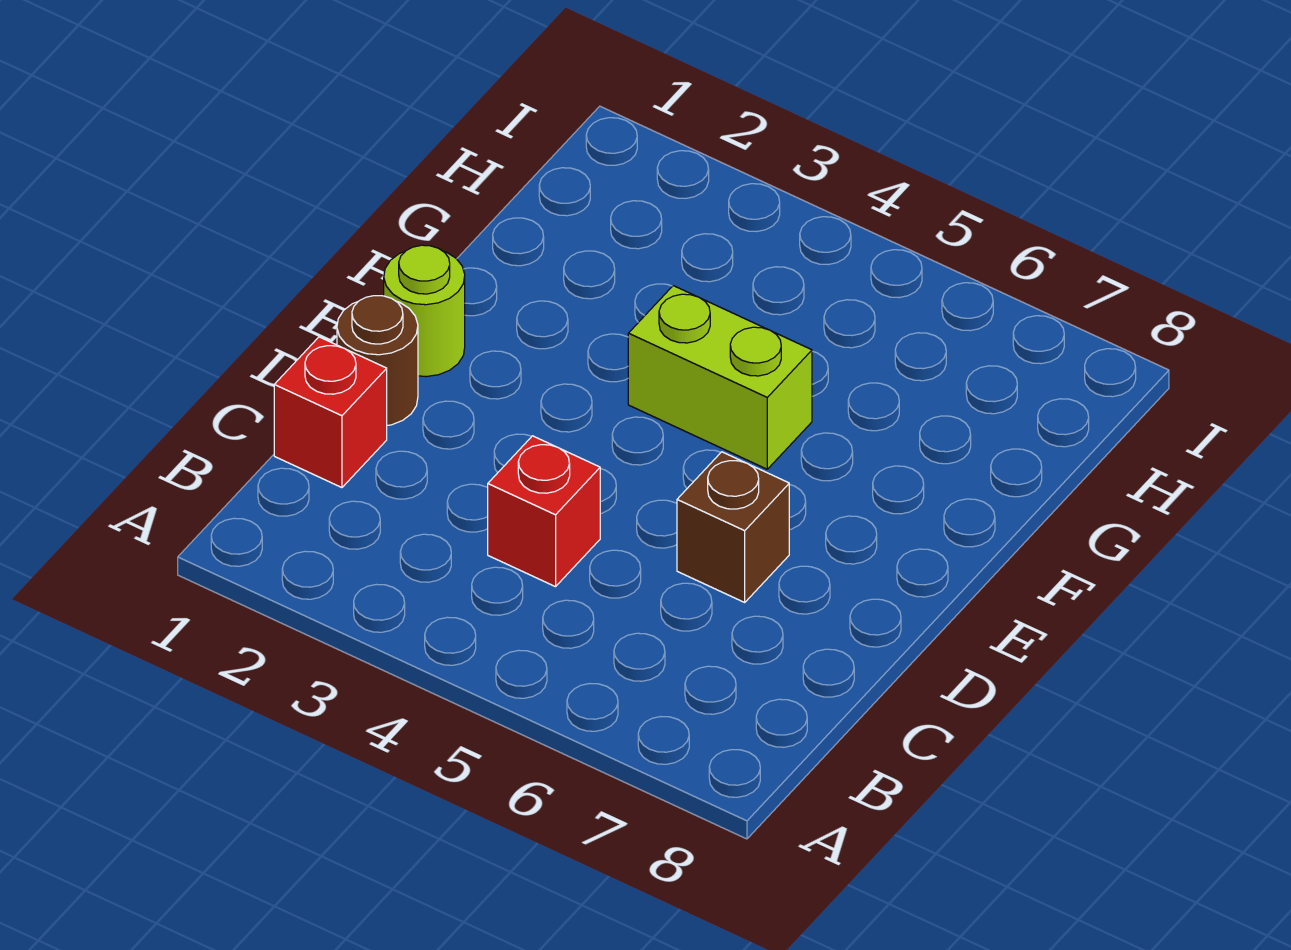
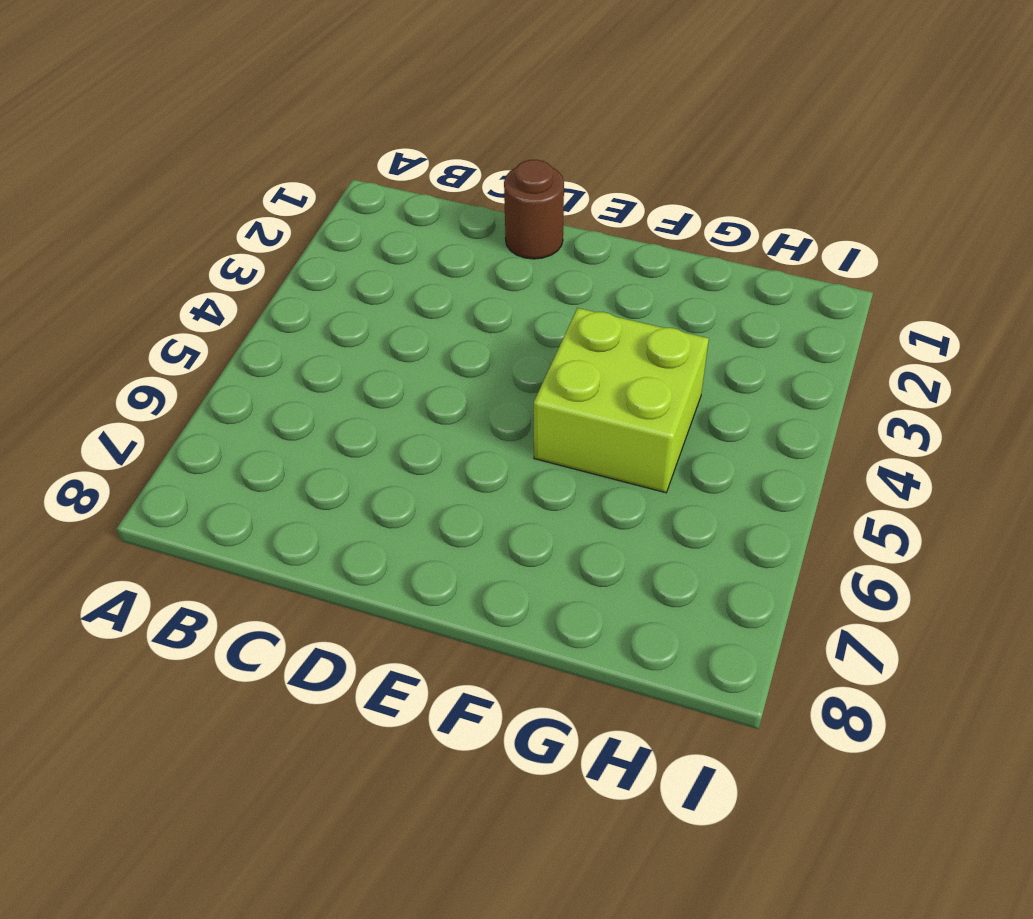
lime 2x2 brick [534,308,709,493] -> lime 1x2 brick [628,286,812,469]
none -> red 1x1 brick [274,337,387,488]
none -> red 1x1 brick [488,436,600,587]

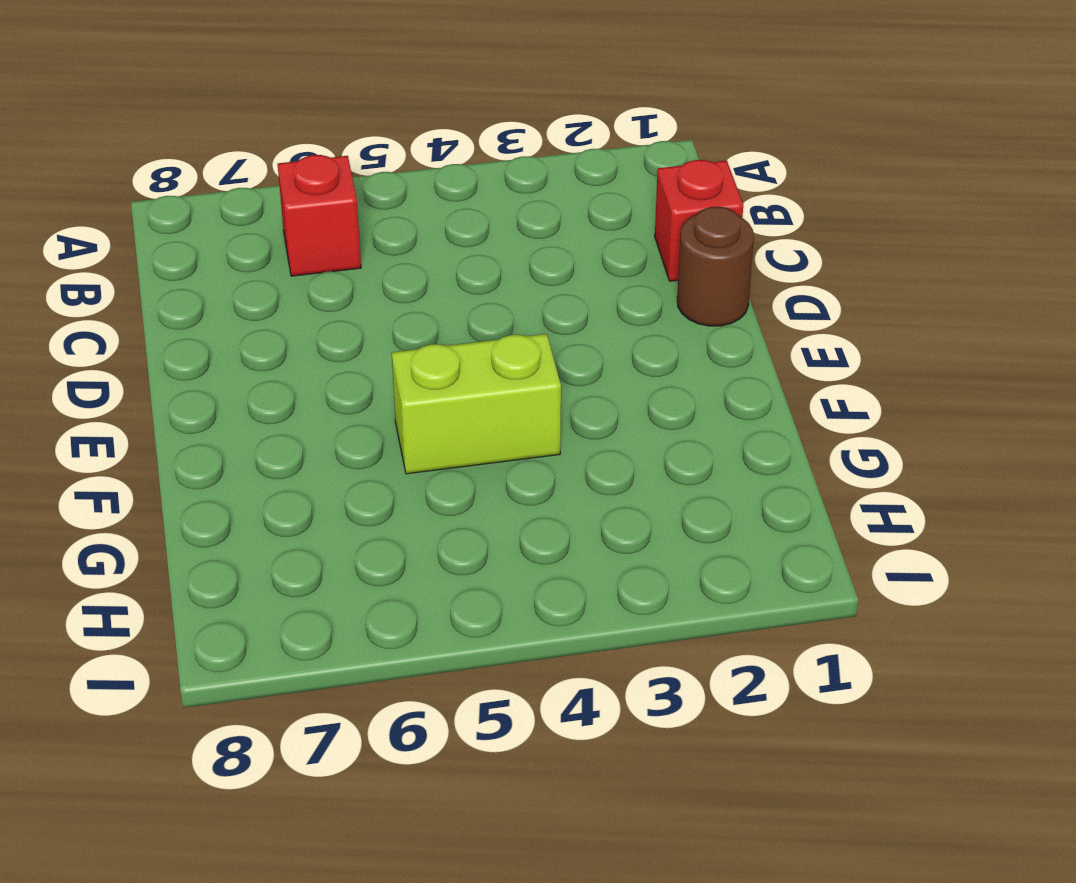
red 1x1 brick [278,155,361,276] -> red 1x1 brick moved to [488,436,600,587]
none -> brown 1x1 brick [677,452,789,602]
none -> lime 1x1 round brick [384,245,465,377]

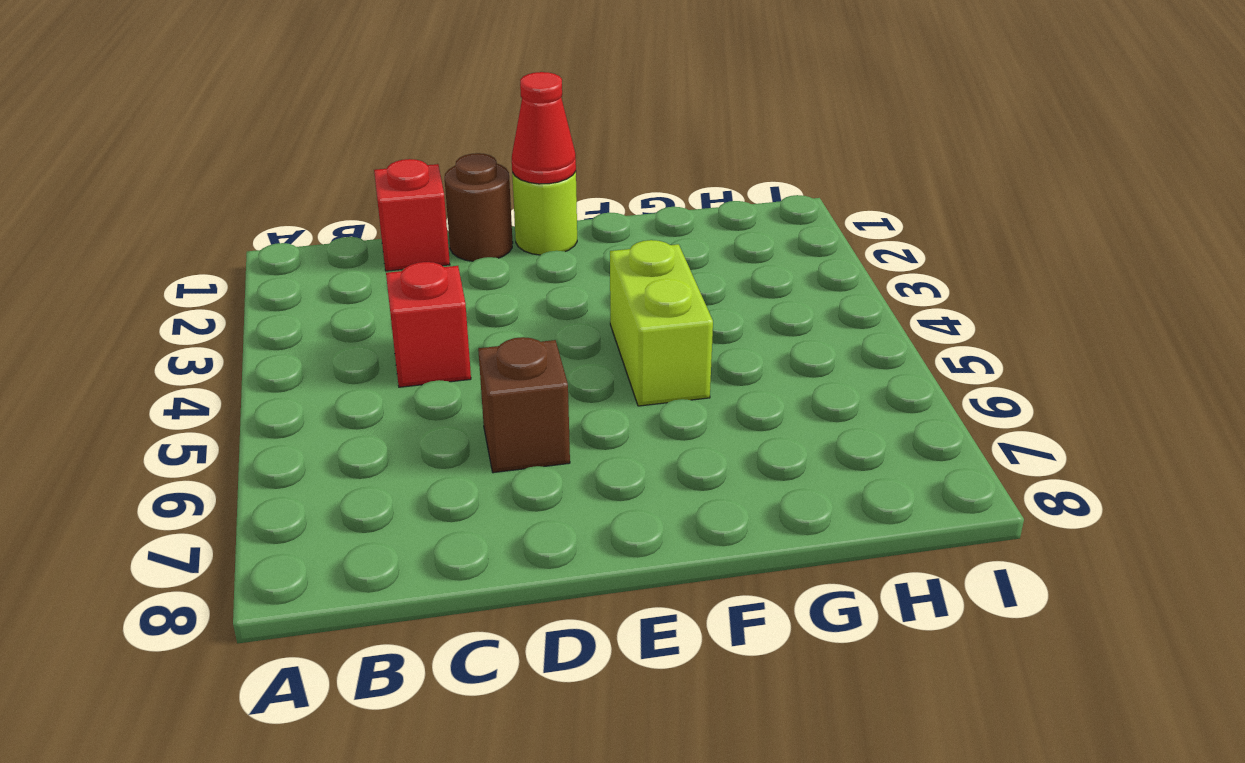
red 1x1 cone [512,72,576,184] -> none

